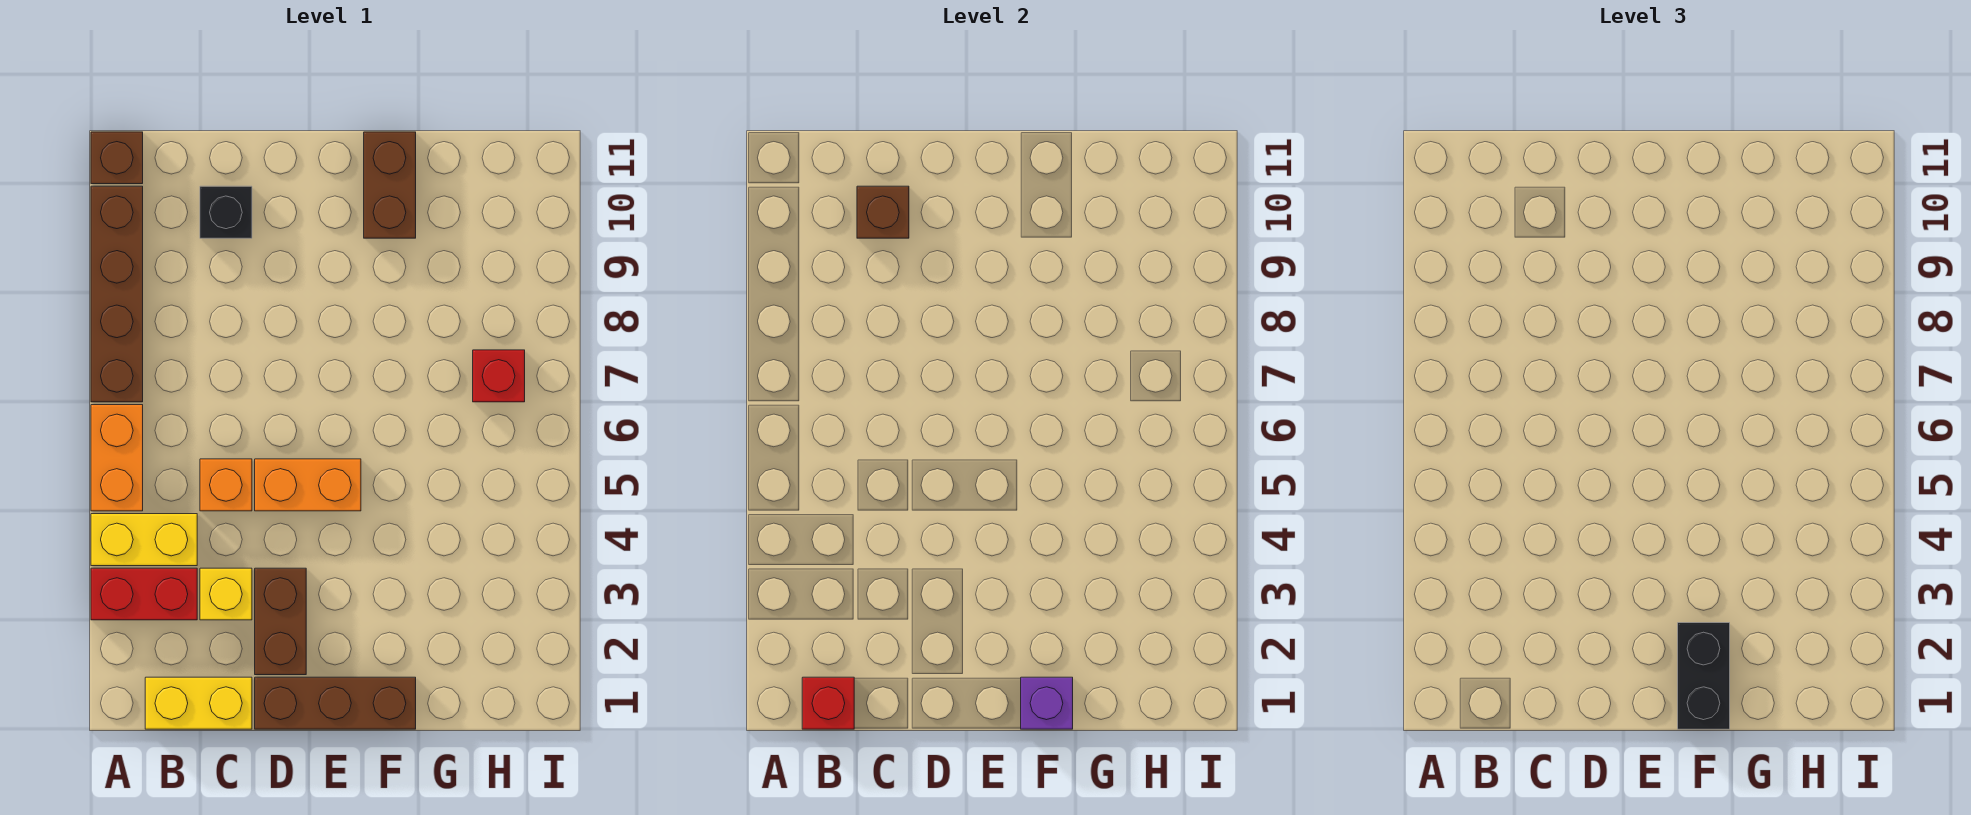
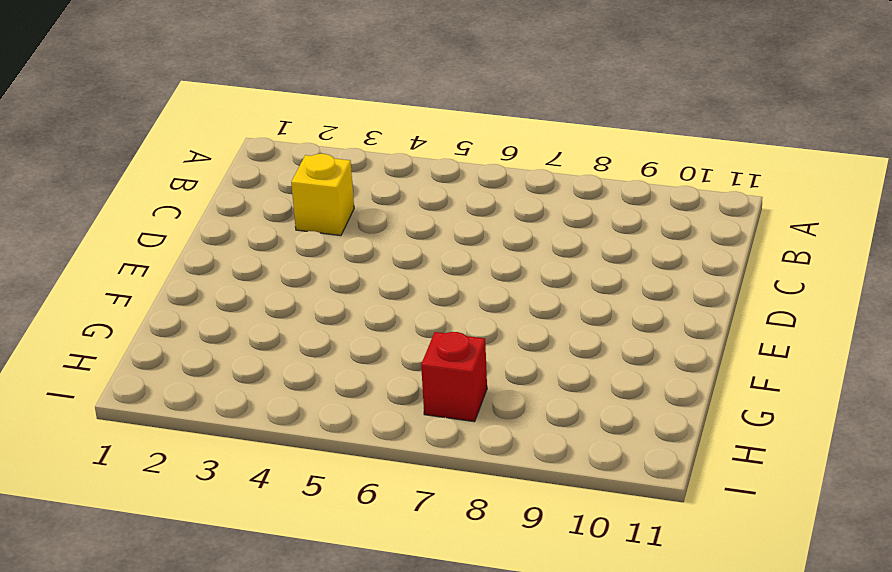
none -> red 1x2 brick [91,568,197,620]
none -> yellow 1x2 brick [91,514,197,566]
none -> orange 1x2 brick [91,405,143,511]

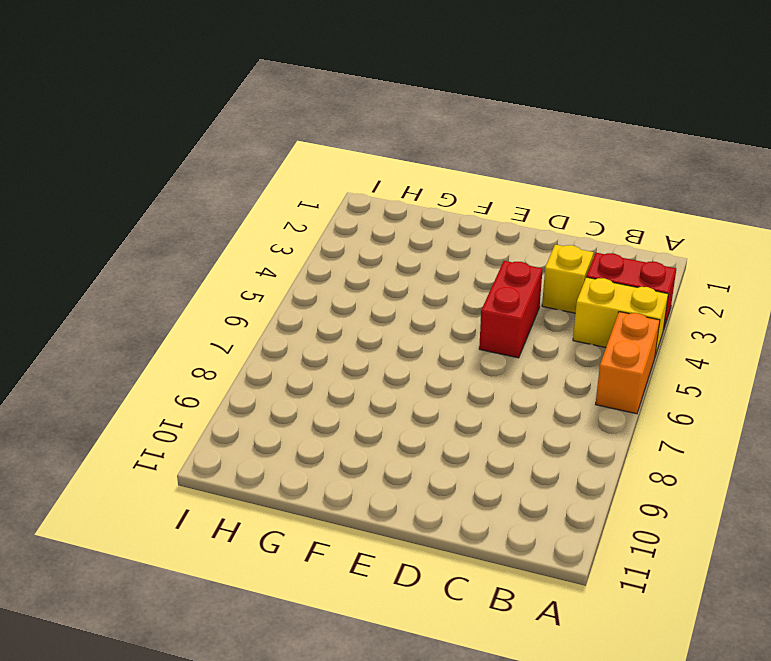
red 1x2 brick [479,261,543,358] -> orange 1x2 brick [255,459,361,511]
none -> brown 1x4 brick [91,186,143,402]
none -> brown 1x1 brick [91,132,143,184]
none -> yellow 1x2 brick [145,677,252,729]

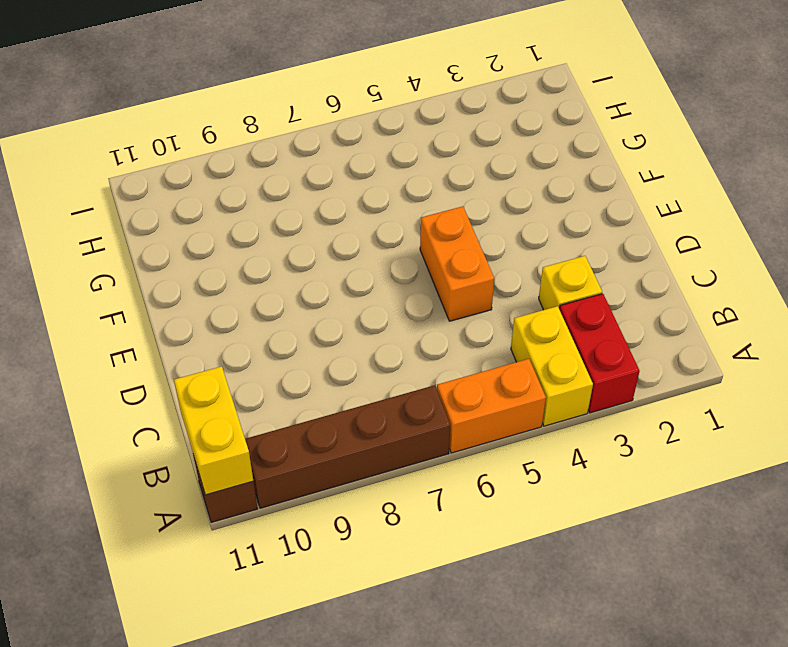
yellow 1x2 brick [174,366,253,495] -> yellow 1x2 brick moved to [145,677,252,729]
none -> orange 1x1 brick [200,459,252,511]
none -> black 1x1 brick [200,186,252,238]
none -> brown 1x3 brick [255,677,416,729]

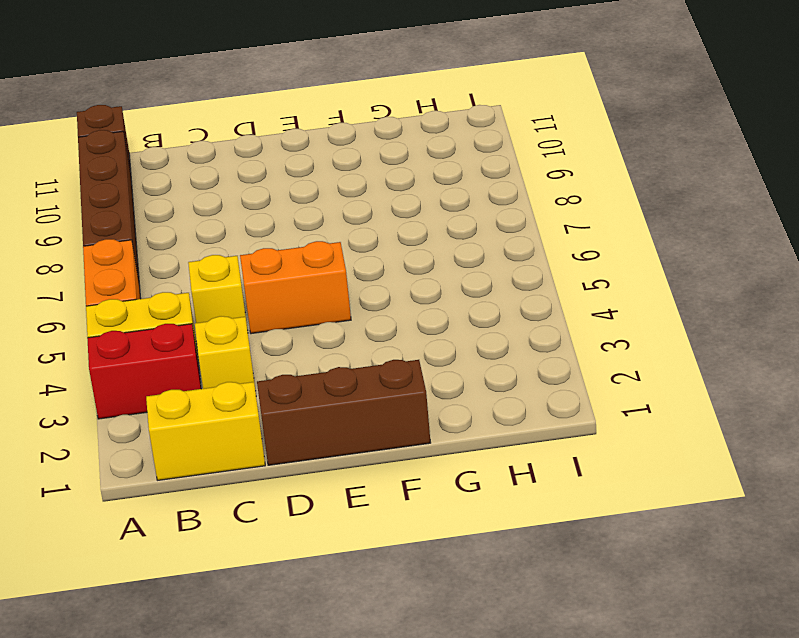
yellow 1x1 brick [188,255,246,323] -> orange 1x1 brick [200,459,252,511]
none -> black 1x1 brick [200,186,252,238]
none -> brown 1x2 brick [255,568,306,675]
none -> brown 1x2 brick [364,132,416,238]

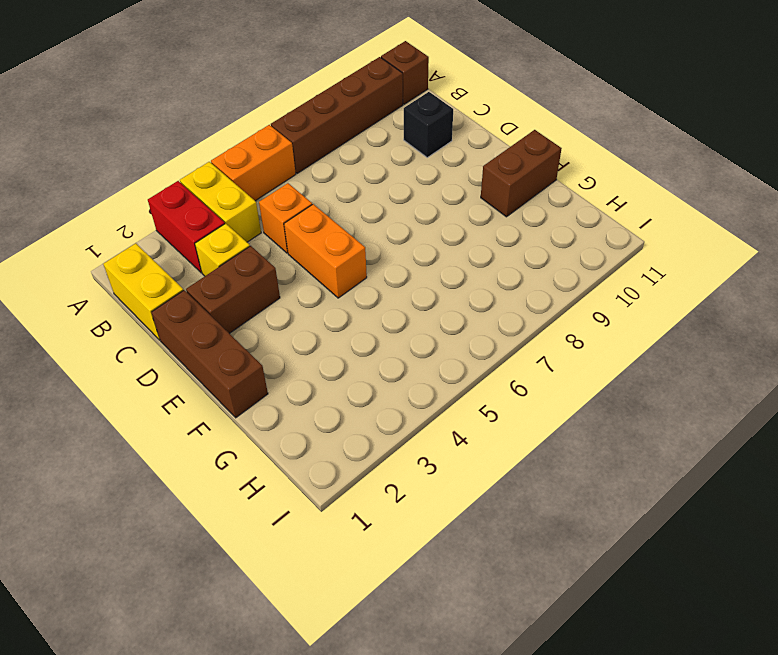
none -> red 1x1 brick [473,350,525,402]
none -> red 1x1 brick [802,677,854,729]
none -> brown 1x1 brick [857,186,909,238]

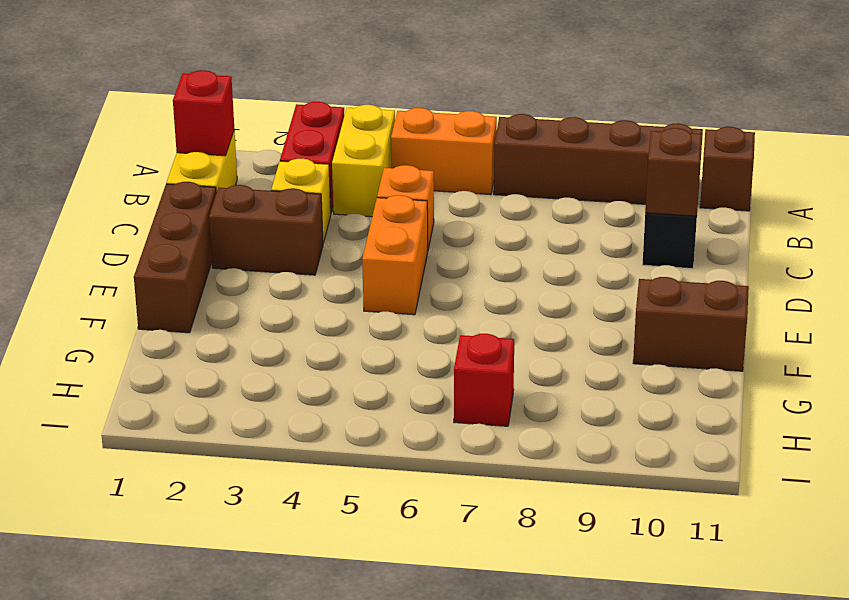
none -> purple 1x1 brick [1021,677,1073,729]
none -> black 1x2 brick [1678,623,1730,729]

